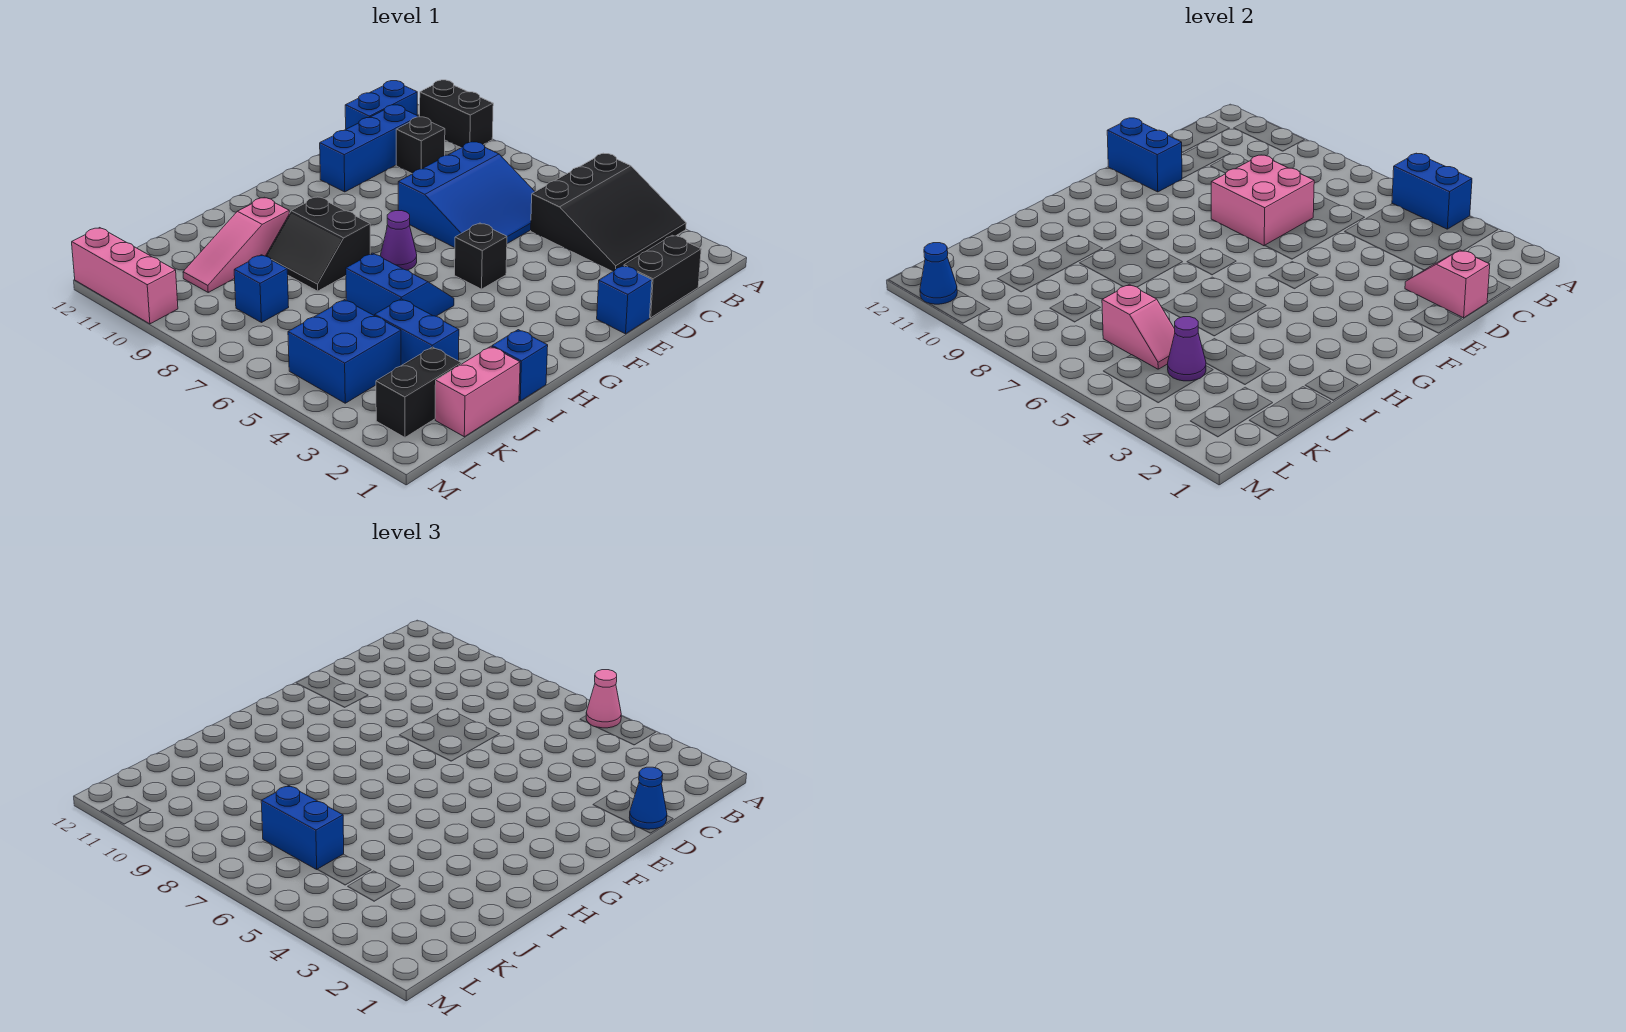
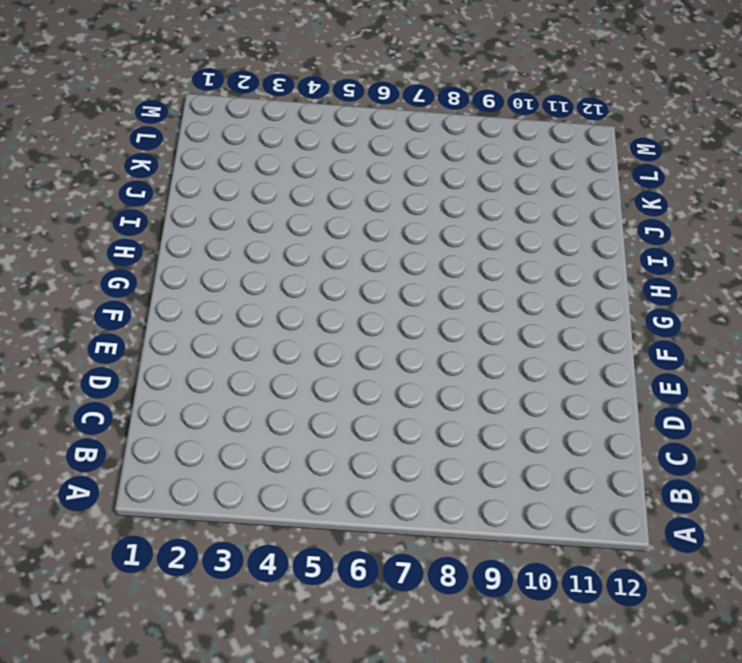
none -> black 3x3 slope [531,153,686,272]
none -> black 1x2 brick [420,80,493,148]
none -> blue 1x2 brick [345,81,417,129]
none -> black 1x2 brick [624,235,701,318]

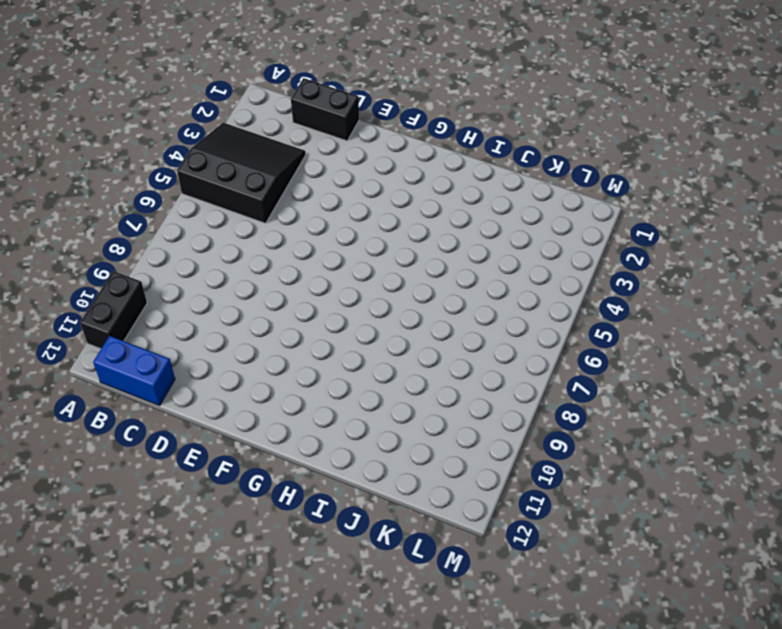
none -> blue 3x3 slope [398,142,535,248]
none -> black 1x1 brick [396,117,445,174]
none -> blue 1x3 brick [320,105,418,192]
none -> blue 1x1 brick [597,266,652,334]

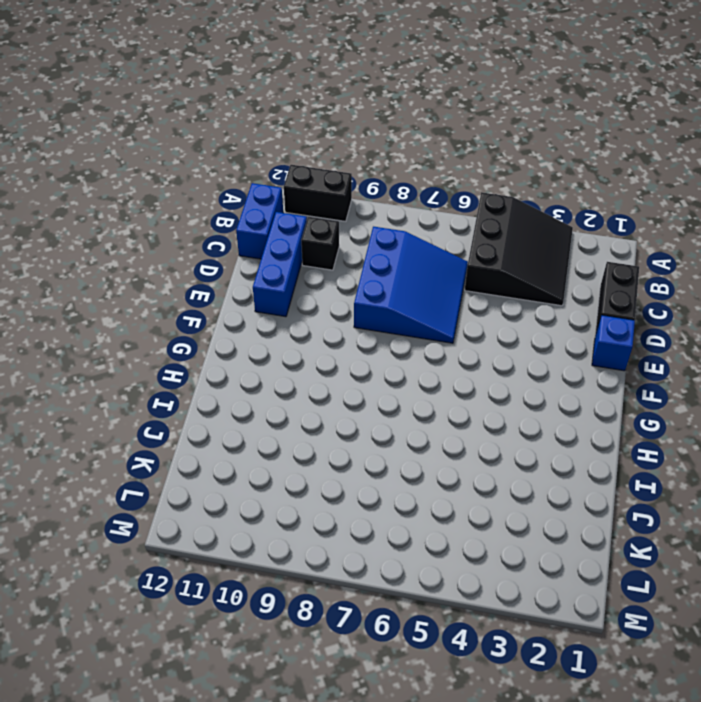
none -> black 1x1 brick [455,223,507,289]
none -> purple 1x1 cone [381,211,417,270]
none -> blue 2x2 slope [346,253,454,316]
none -> black 2x2 slope [266,197,370,291]

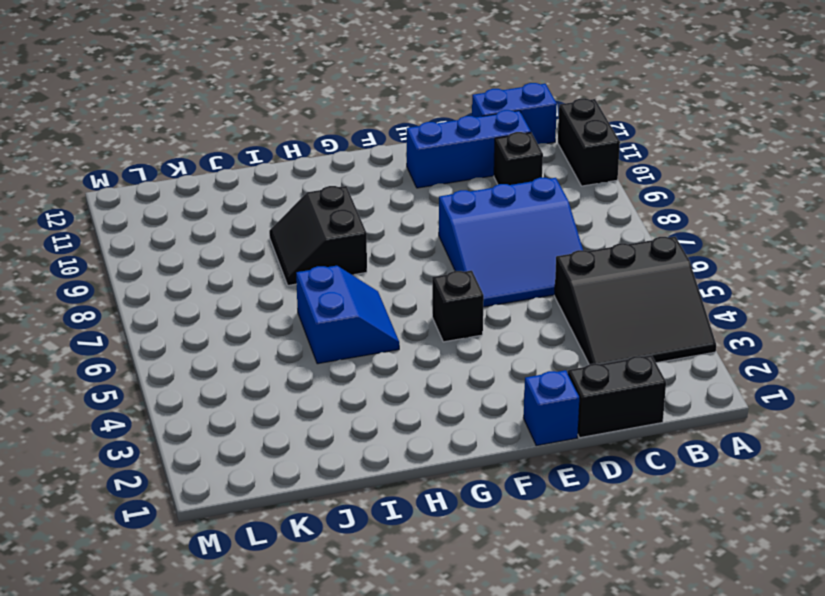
none -> purple 1x1 cone [381,211,417,270]
none -> blue 1x1 brick [492,330,548,401]
none -> pink 1x3 slope [183,197,289,292]
none -> pink 1x2 brick [435,346,520,437]

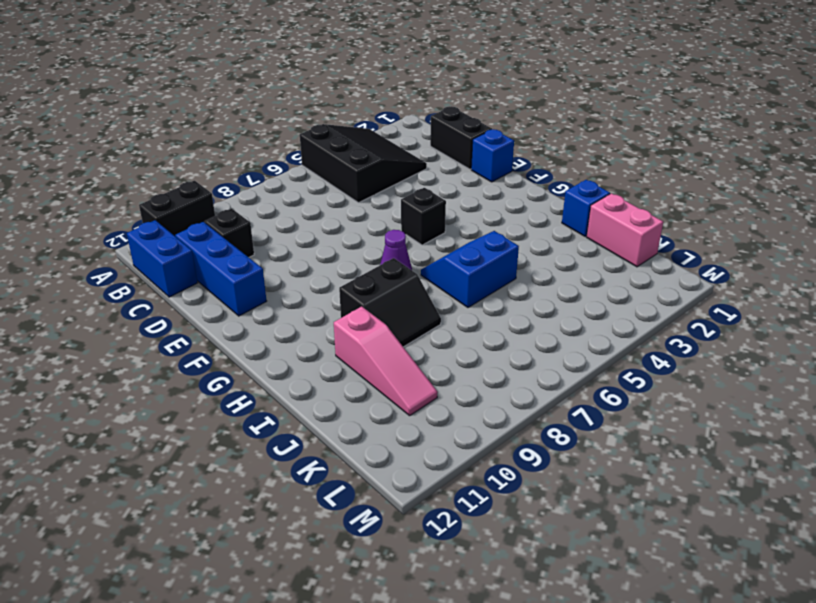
none -> blue 3x3 slope [398,142,535,248]
none -> blue 1x2 brick [375,299,459,366]
none -> black 1x2 brick [376,347,461,437]
none -> blue 2x2 brick [288,300,401,403]

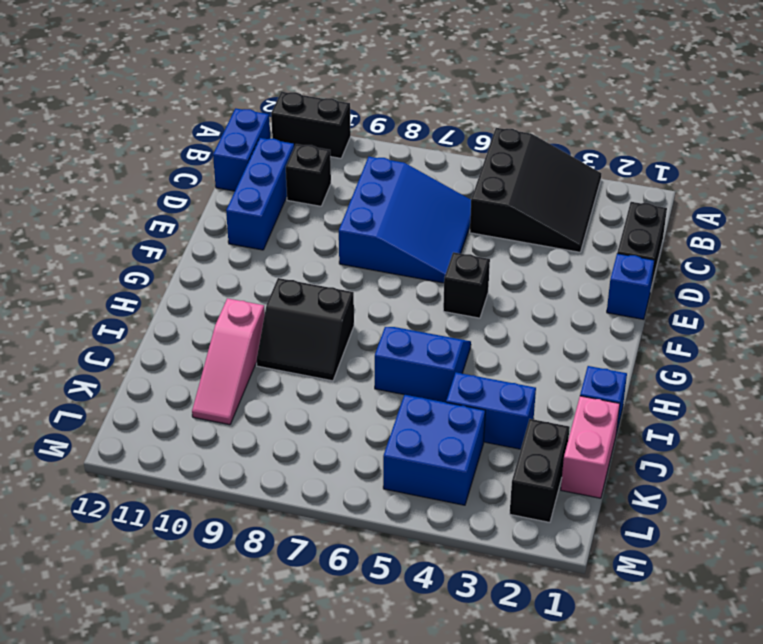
none -> purple 1x1 cone [381,211,417,270]
none -> blue 1x1 brick [234,255,289,322]
none -> pink 1x3 brick [72,228,178,324]
none -> blue 1x2 brick [1392,153,1472,229]

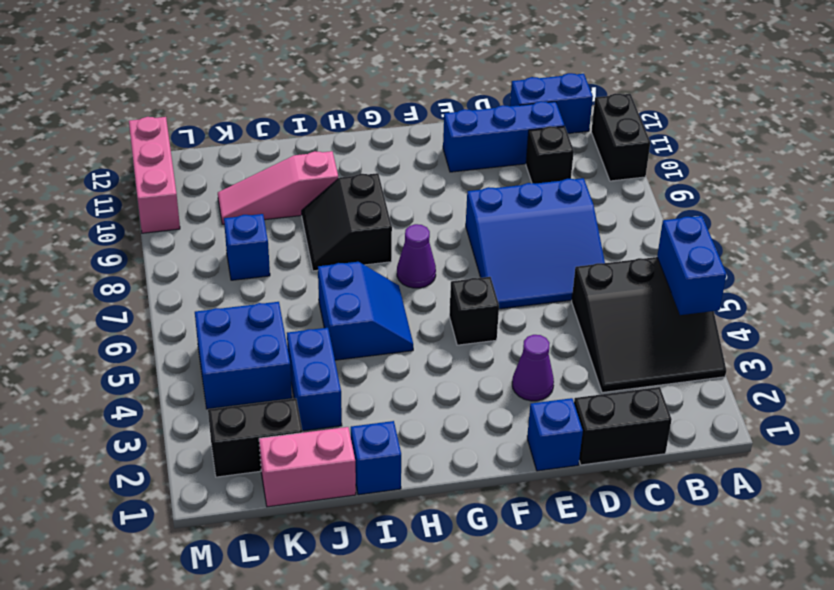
purple 1x1 cone [512,335,554,401] -> purple 1x1 cone moved to [1168,317,1206,381]
none -> pink 1x2 slope [1405,250,1490,318]
none -> pink 2x2 brick [1211,155,1314,246]
none -> blue 1x2 brick [1107,118,1182,192]
none -> pink 1x2 slope [1102,284,1175,369]

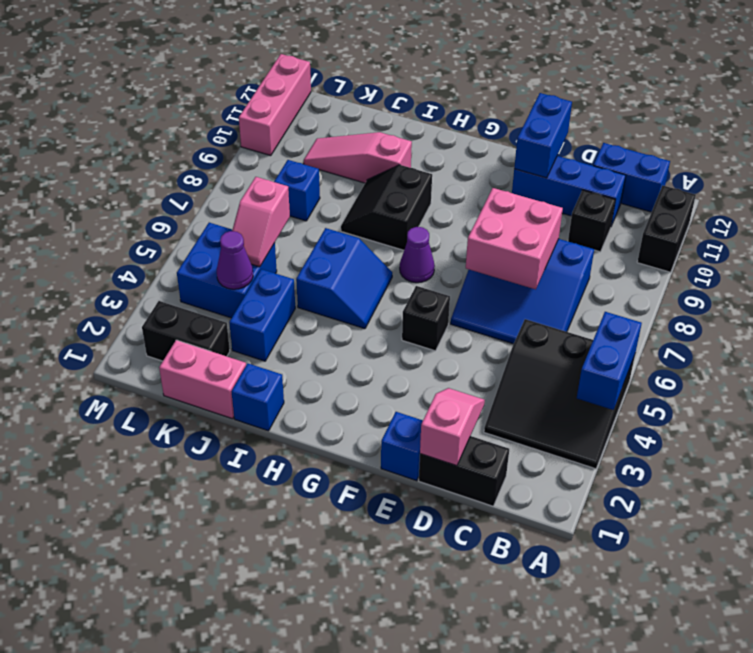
none -> blue 1x1 cone [920,243,957,304]
none -> pink 1x1 cone [586,670,621,728]
none -> blue 1x1 cone [629,767,667,829]
none -> blue 1x2 brick [261,786,344,869]

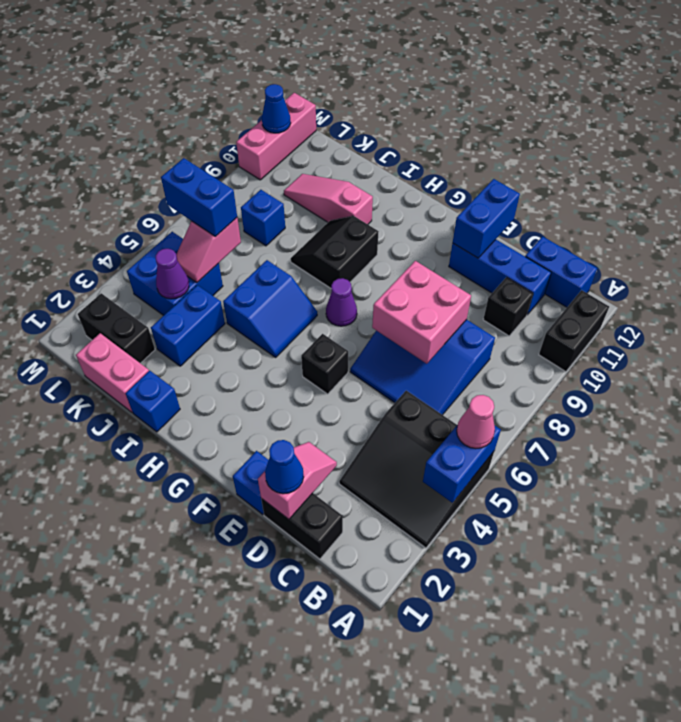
blue 1x2 brick [161,158,237,237] -> blue 1x2 brick turned to [261,786,344,869]

